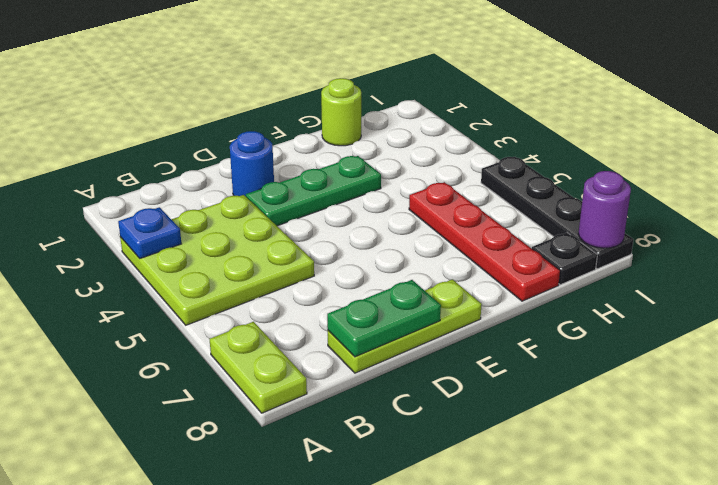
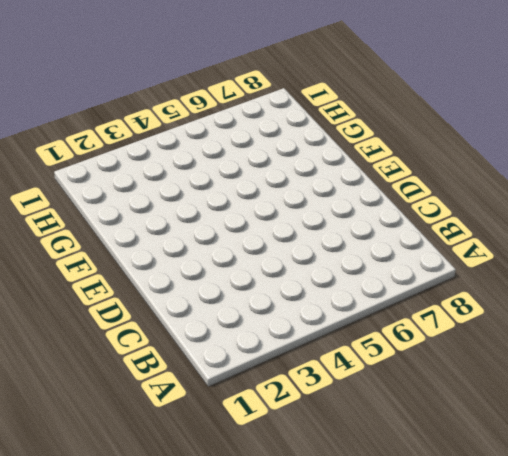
none -> lime 3x3 plate [120,195,314,325]
none -> lime 1x2 plate [210,322,307,413]
none -> lime 1x3 plate [328,279,482,373]

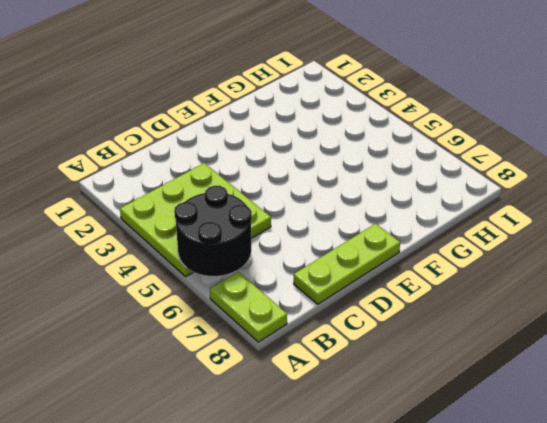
black 2x2 round brick [174,186,252,276] -> none
none -> blue 1x1 round brick [230,131,274,196]
none -> green 1x3 plate [246,156,381,226]
none -> lime 1x1 round brick [321,78,361,146]

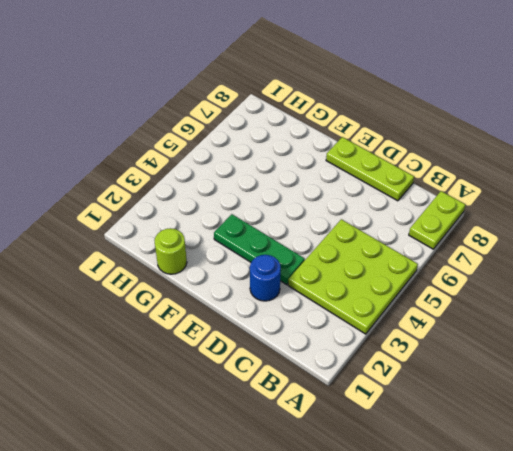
none -> red 1x4 plate [409,182,560,301]
none -> black 1x1 plate [532,233,597,285]
none -> black 1x4 plate [481,157,634,269]

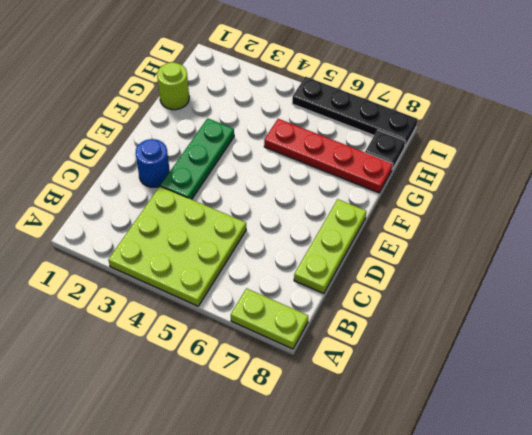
none -> blue 1x1 plate [118,207,181,258]
none -> green 1x2 plate [327,280,441,357]
none -> purple 1x1 round brick [578,171,631,248]

